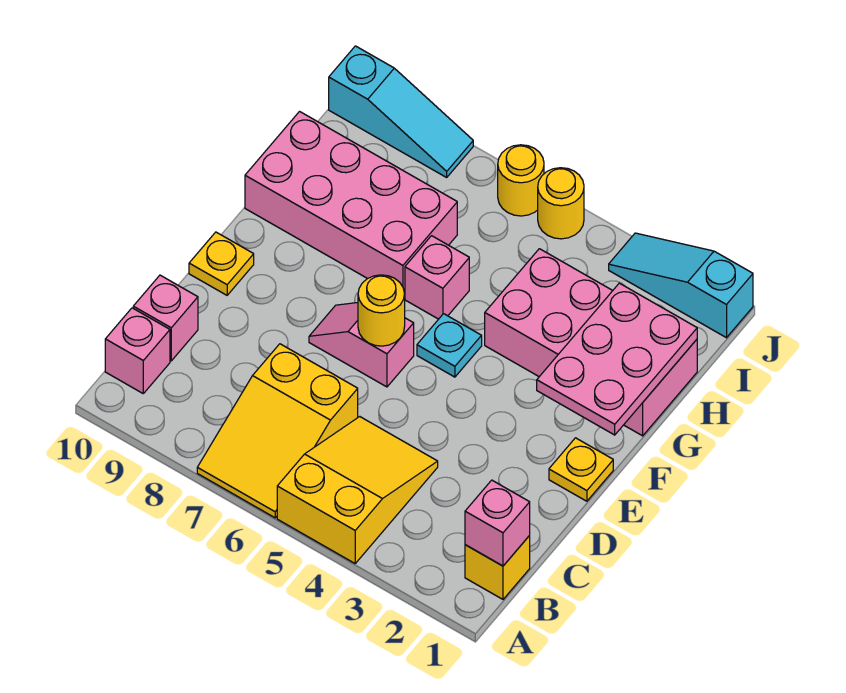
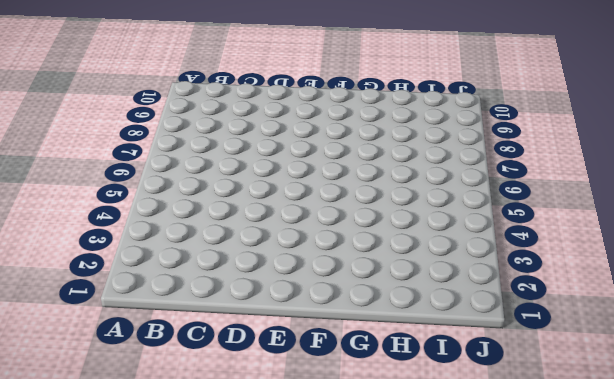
none -> yellow 2x3 slope [277,417,438,563]
none -> yellow 2x3 slope [197,344,358,518]
none -> yellow 1x1 brick [465,536,530,599]

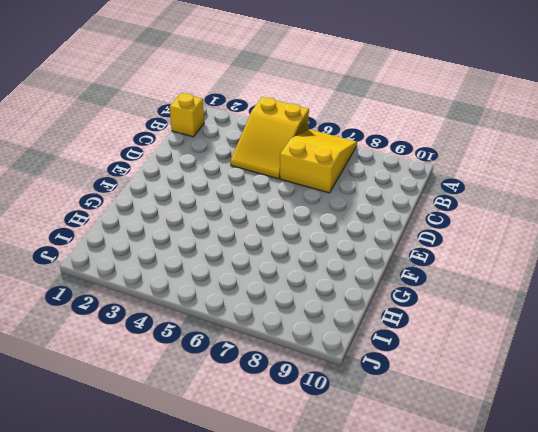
none -> pink 1x1 brick [105,308,170,393]
none -> pink 1x1 brick [133,275,198,361]
none -> yellow 1x1 plate [549,438,613,501]

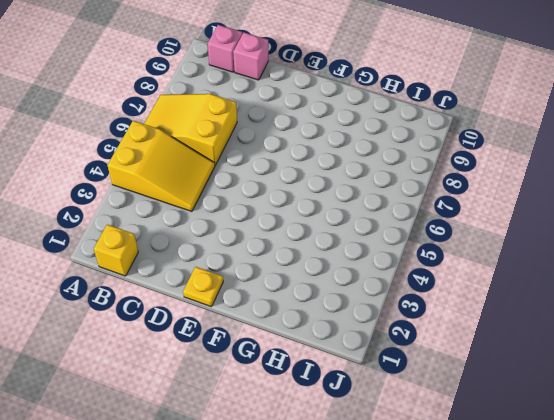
none -> pink 1x2 slope [309,303,414,387]
none -> yellow 1x1 plate [189,232,254,295]
none -> cyan 1x1 plate [417,314,482,377]

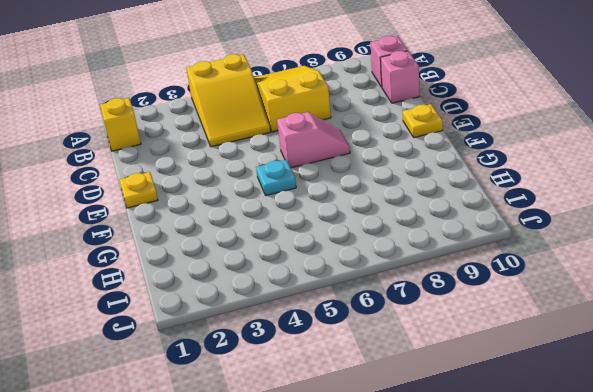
none -> pink 2x4 brick [485,249,697,436]
none -> pink 1x1 brick [405,236,469,319]
none -> pink 2x4 brick [245,112,457,293]

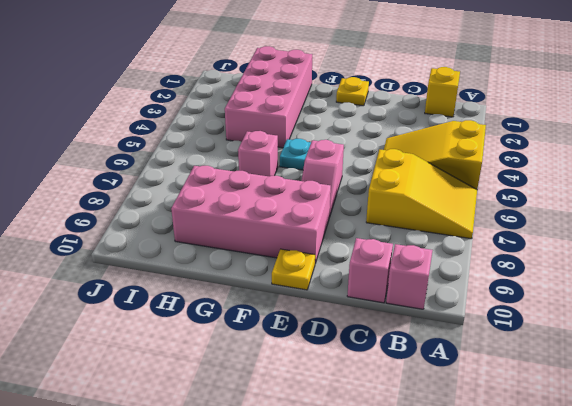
pink 2x4 brick [171,166,331,263] -> pink 2x4 brick turned to [245,112,457,293]
none -> cyan 1x3 slope [609,233,753,338]
none -> yellow 1x1 round brick [538,168,584,239]
none -> yellow 1x1 round brick [498,145,544,216]

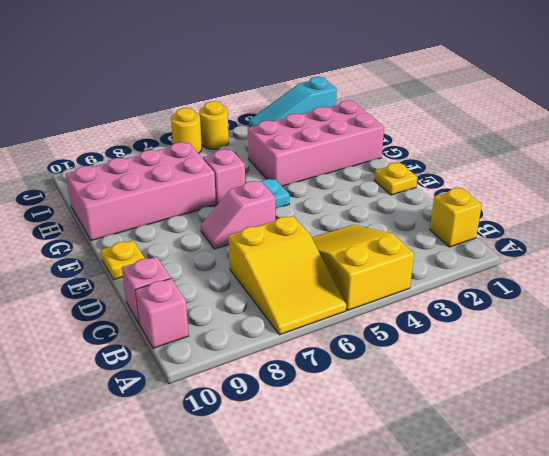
none -> cyan 1x3 slope [329,46,473,177]
none -> pink 1x1 brick [465,480,530,566]
none -> yellow 1x1 round brick [358,275,405,346]

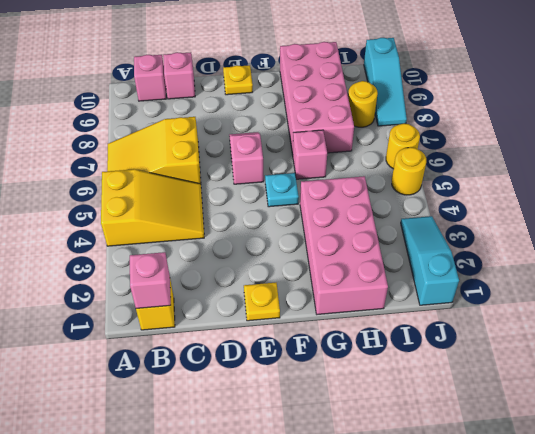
yellow 1x1 round brick [348,81,378,127] -> yellow 1x1 round brick moved to [358,275,405,346]
none -> pink 2x3 plate [537,283,697,435]

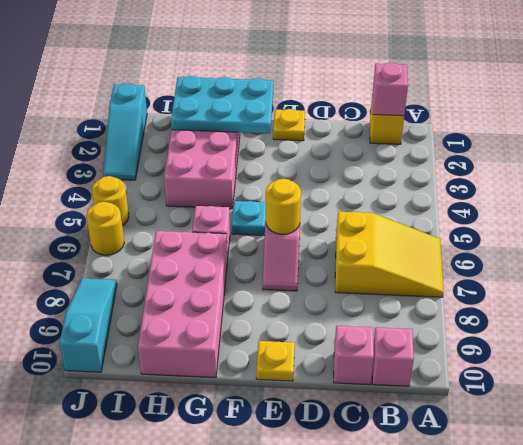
cyan 2x3 plate [171,76,274,133] -> pink 2x3 plate [537,283,697,435]
none -> yellow 2x3 slope [277,417,438,563]

